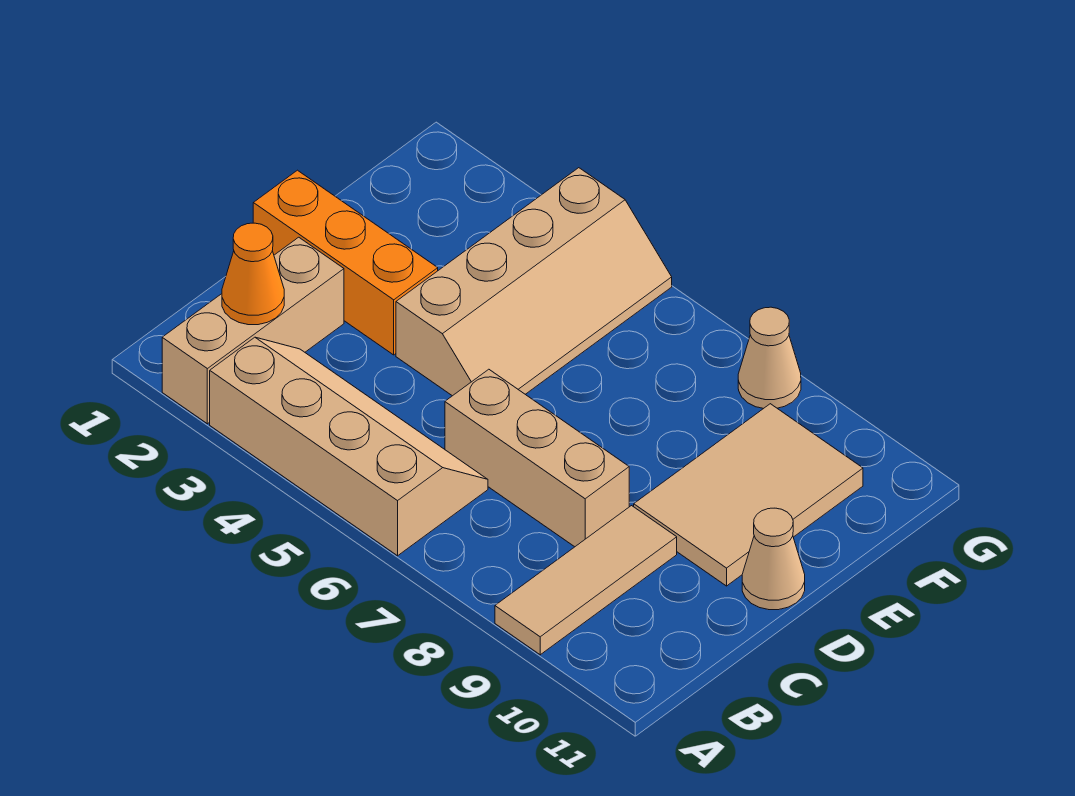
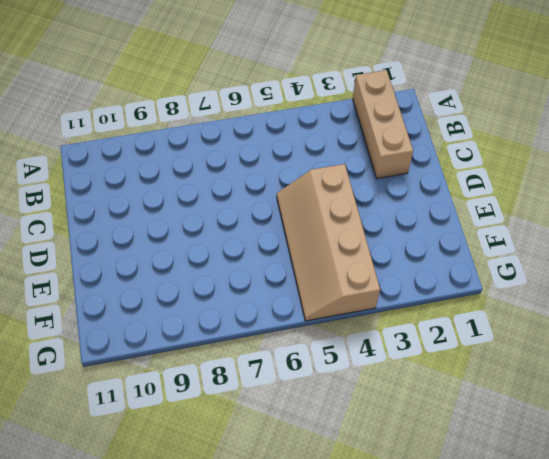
none -> tan 2x4 slope [210,337,488,556]
none -> tan 1x3 tile [495,506,677,655]

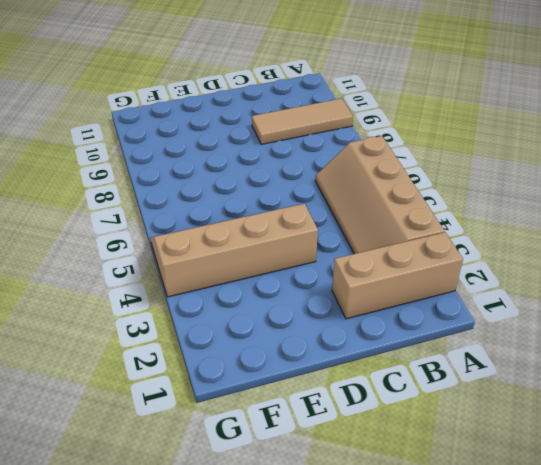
none -> tan 1x3 brick [445,369,629,547]
none -> orange 1x3 brick [253,170,438,355]

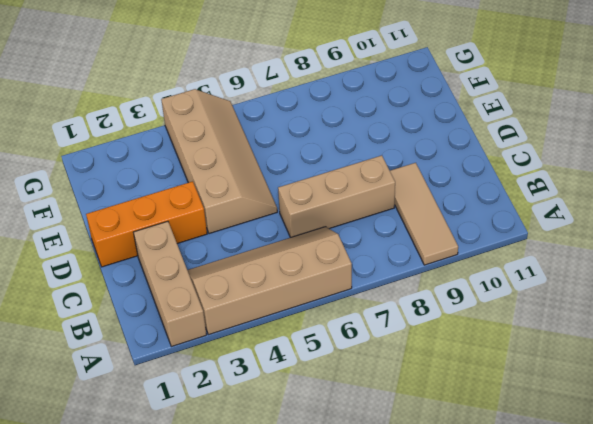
none -> tan 2x3 tile [634,404,863,586]
none -> tan 1x1 cone [742,508,805,610]

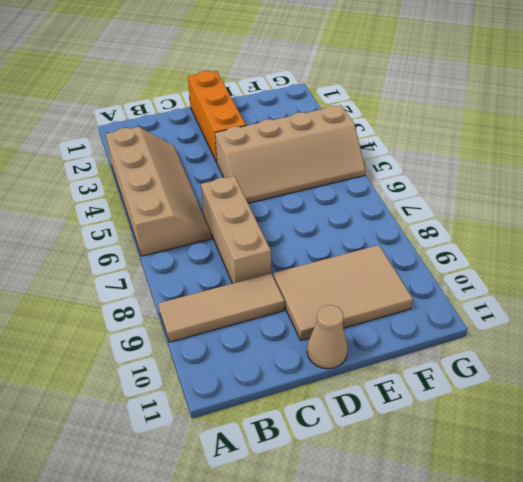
none -> tan 1x3 brick [162,237,344,424]
none -> tan 1x1 cone [738,307,801,409]

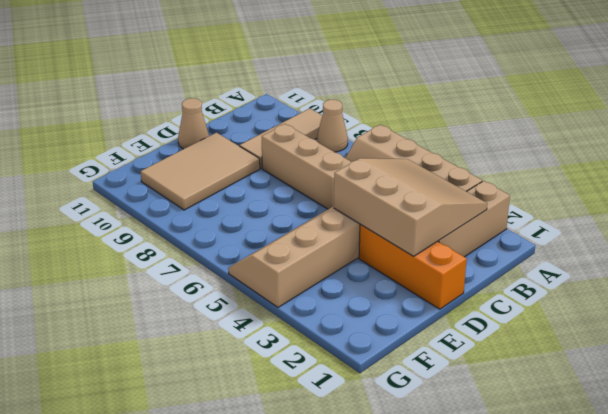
tan 1x1 cone [317,100,348,152] -> tan 1x1 cone moved to [738,307,801,409]
tan 3x3 slope [334,158,487,256] -> orange 1x1 cone [222,223,284,325]

